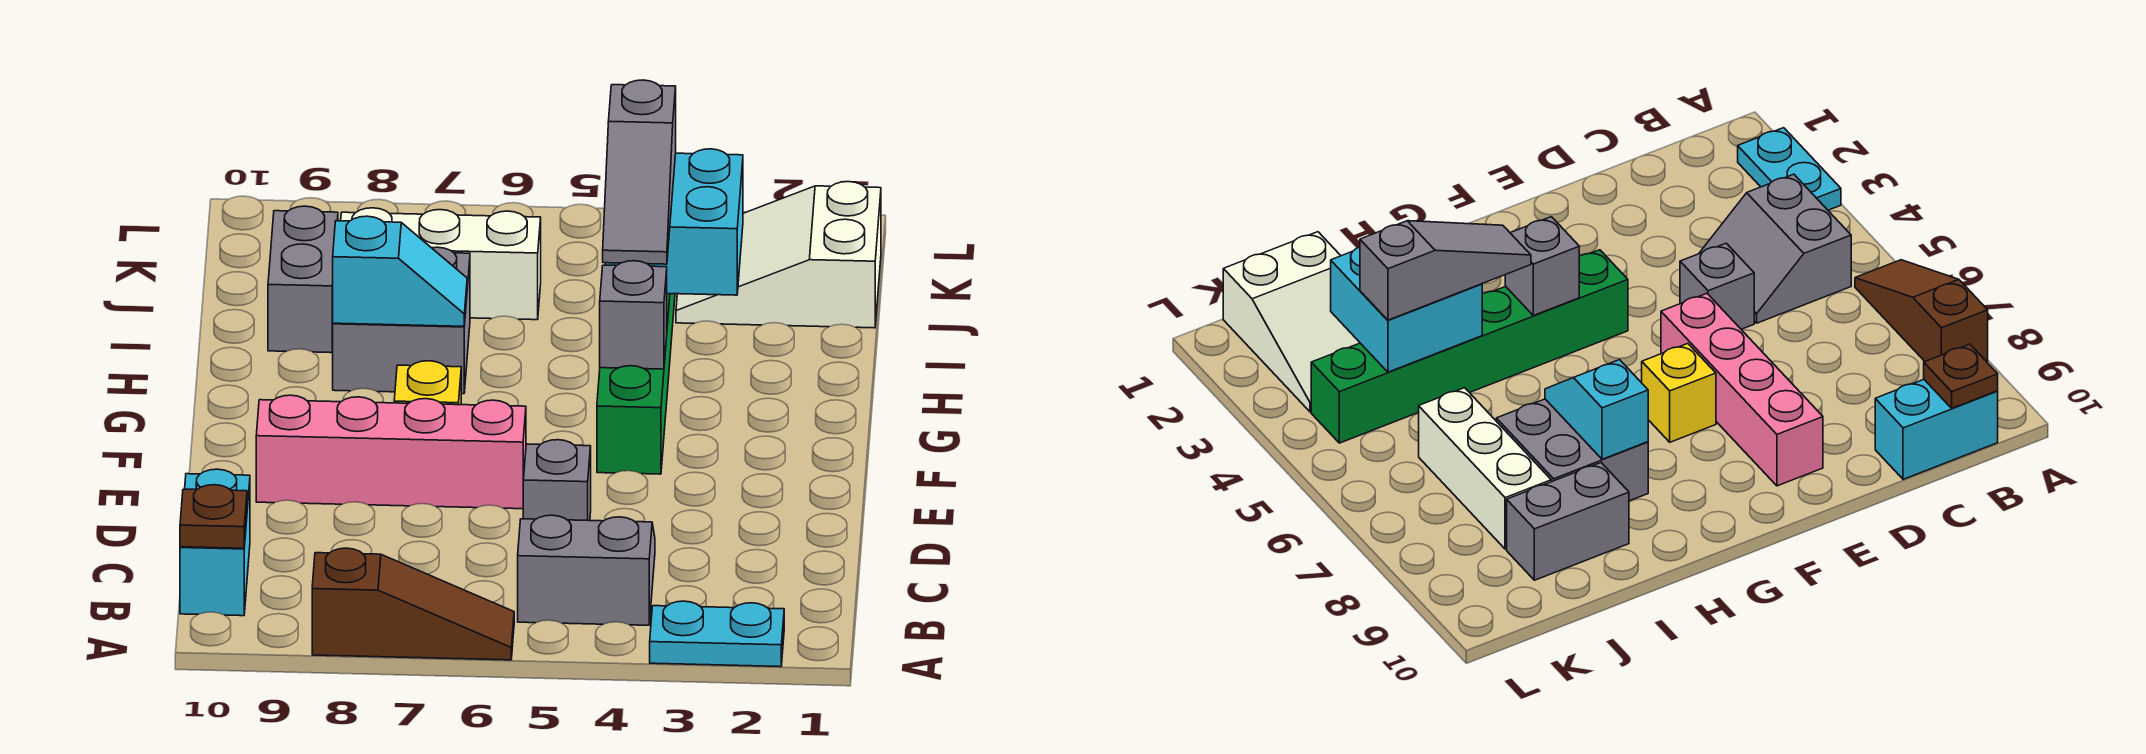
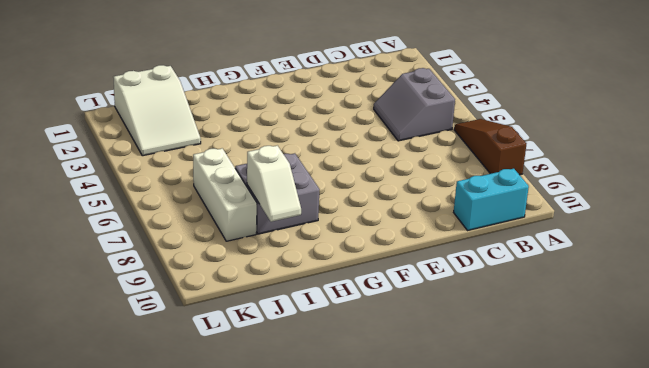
white 1x2 slope [247,146,301,222] -> none
none -> cyan 1x2 plate [650,601,784,667]
none -> grey 1x1 brick [523,440,591,521]
none -> pink 1x4 brick [256,395,526,509]

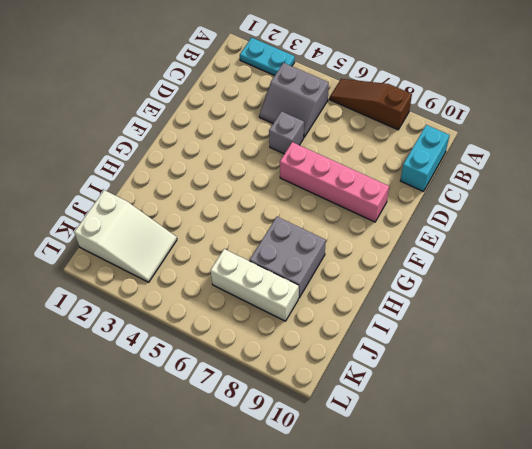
none -> green 1x6 brick [597,294,675,474]
none -> yellow 1x1 brick [394,361,461,405]
none -> grey 1x2 brick [268,206,338,353]

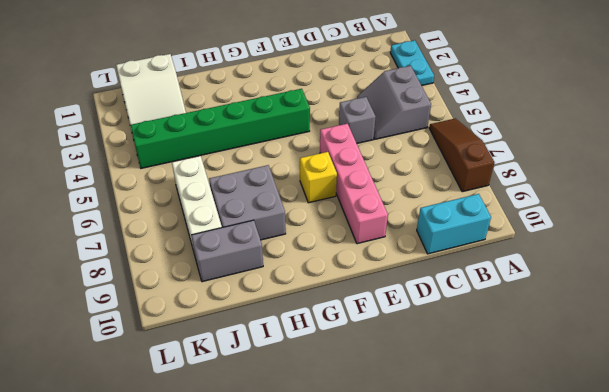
none -> brown 1x1 plate [180,485,247,548]
none -> grey 1x1 brick [600,261,667,369]
none -> cyan 1x2 slope [333,216,467,326]

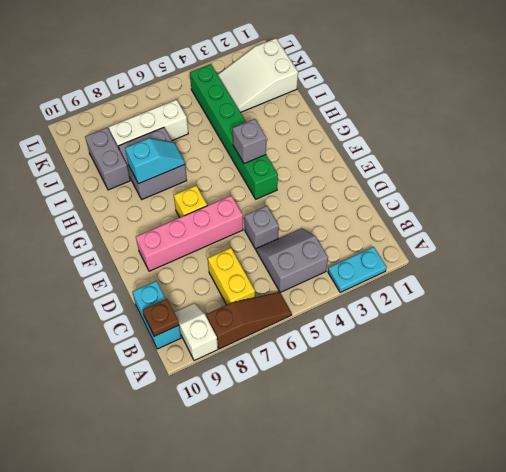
white 1x2 slope [174,303,218,361] -> none
yellow 1x2 brick [208,248,255,305] -> none
none -> cyan 2x2 brick [606,149,743,295]
none -> grey 1x3 slope [603,80,676,264]

